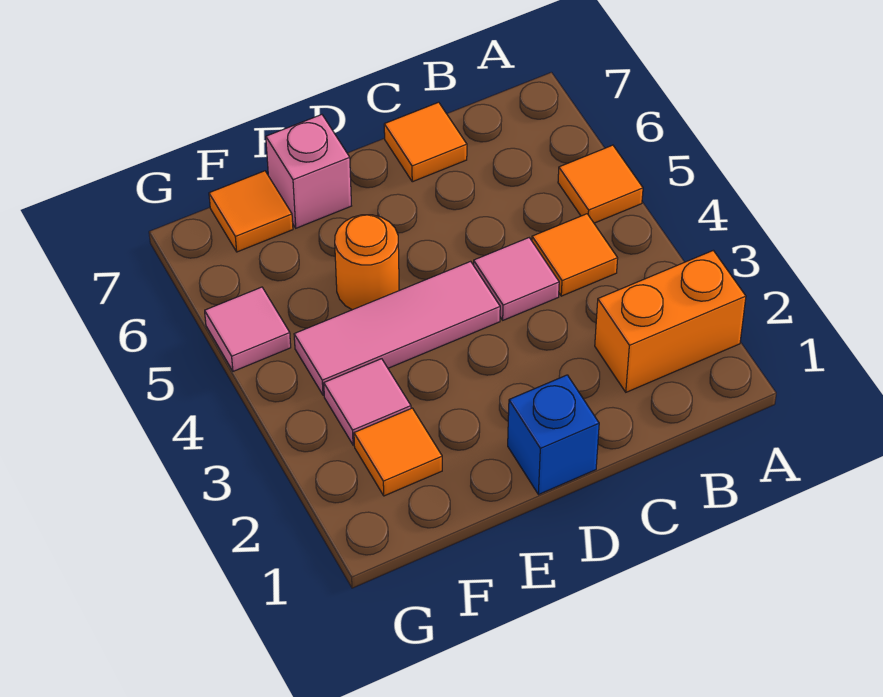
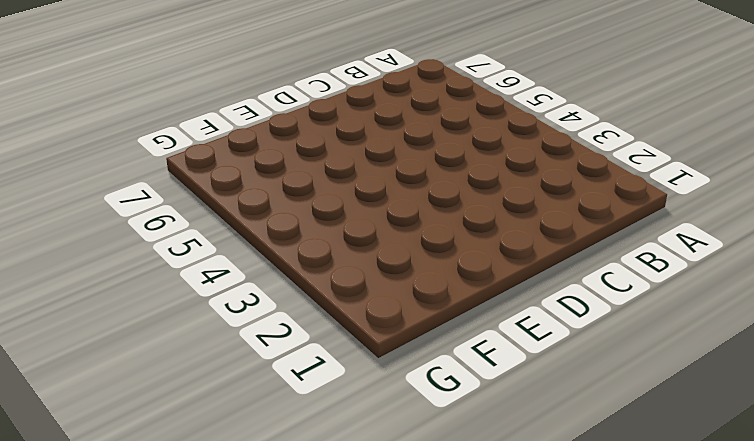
none -> orange 1x2 brick [595,251,746,392]
none -> orange 1x1 tile [558,145,643,223]
none -> orange 1x1 tile [532,214,618,296]

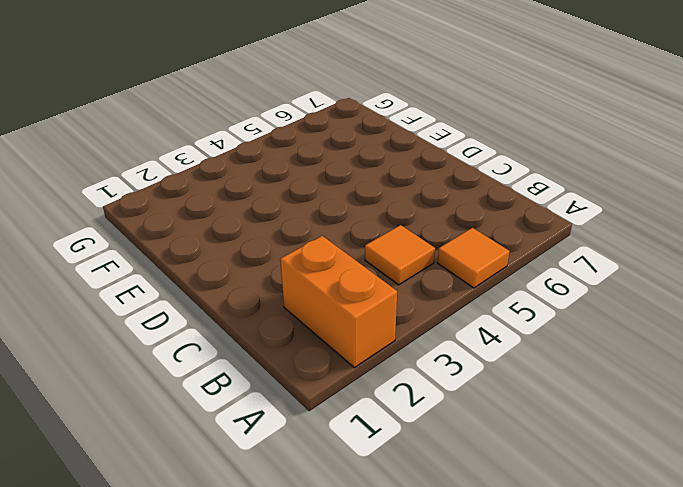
none -> pink 1x1 tile [474,238,559,320]
none -> orange 1x1 tile [384,102,467,182]
none -> blue 1x1 brick [508,375,599,495]

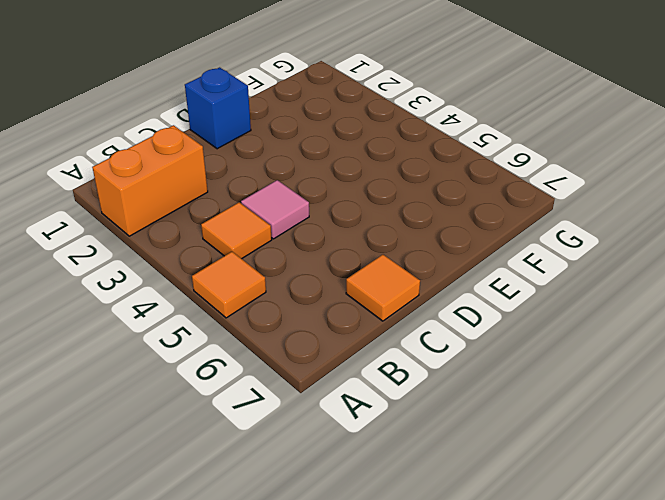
none -> pink 1x3 tile [294,261,500,395]
none -> orange 1x1 round brick [335,215,399,310]
none -> pink 1x1 brick [266,115,351,228]

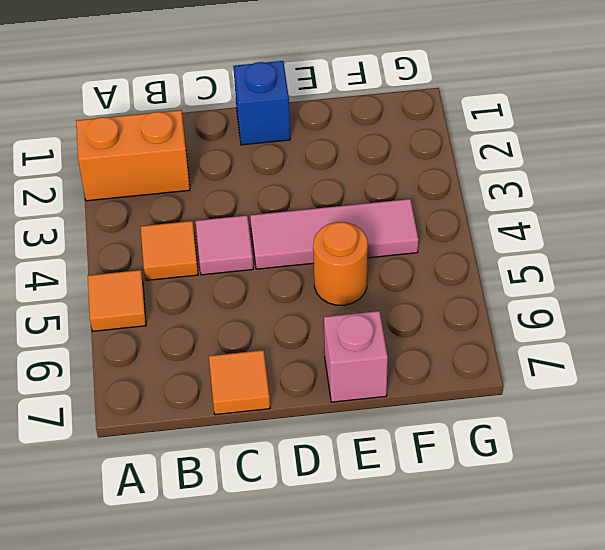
none -> orange 1x1 tile [354,408,442,496]
none -> pink 1x1 tile [324,359,411,445]
none -> orange 1x1 tile [209,171,293,252]

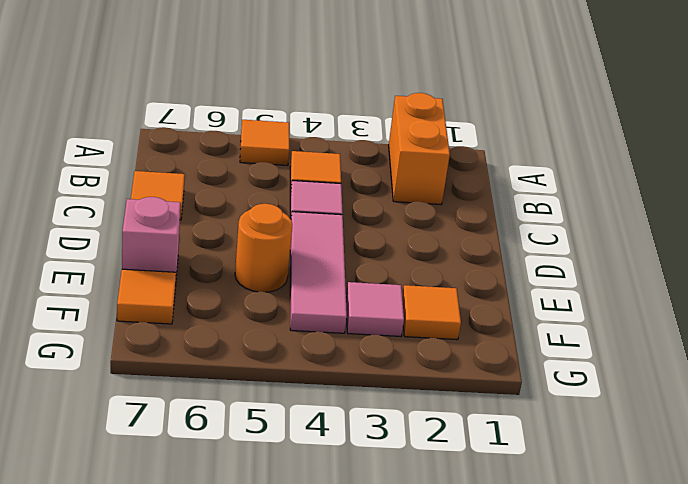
none -> blue 1x1 brick [508,375,599,495]
none -> pink 1x1 tile [205,287,291,371]

